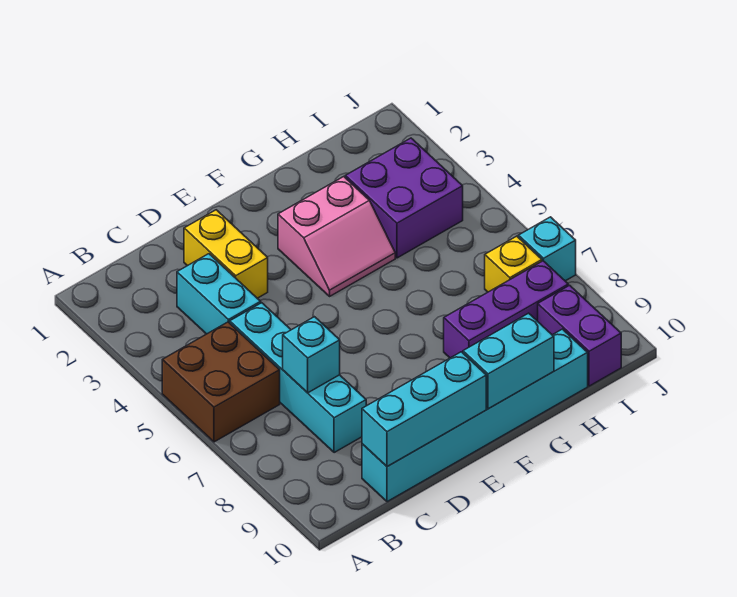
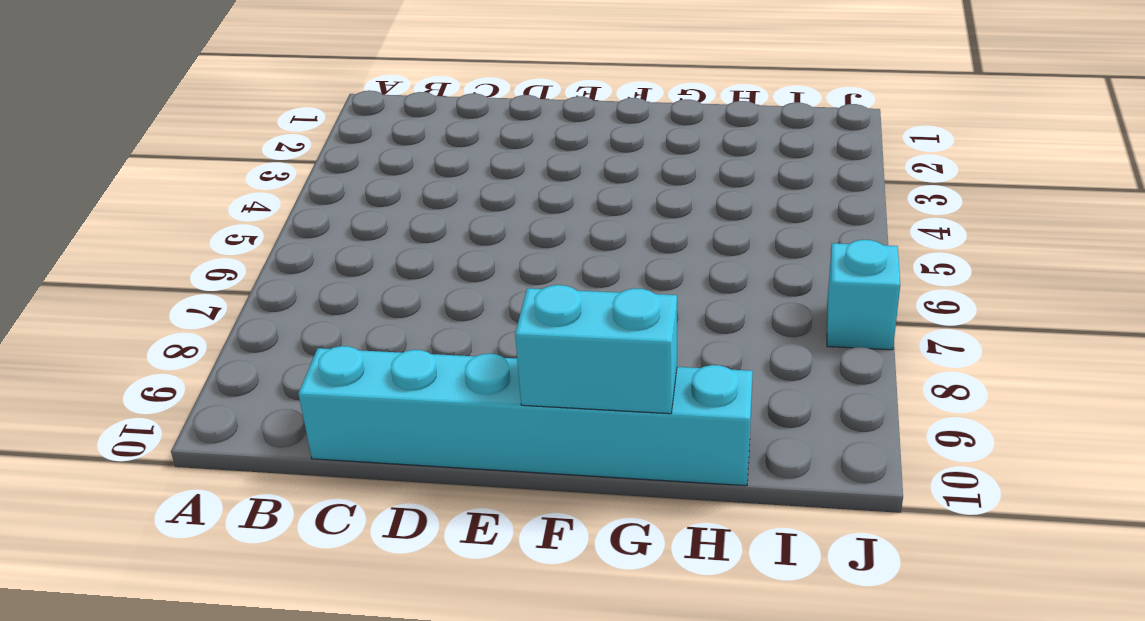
none -> brown 2x2 brick [162,322,280,442]
none -> cyan 1x2 brick [177,254,261,334]
none -> cyan 1x4 brick [230,303,366,453]

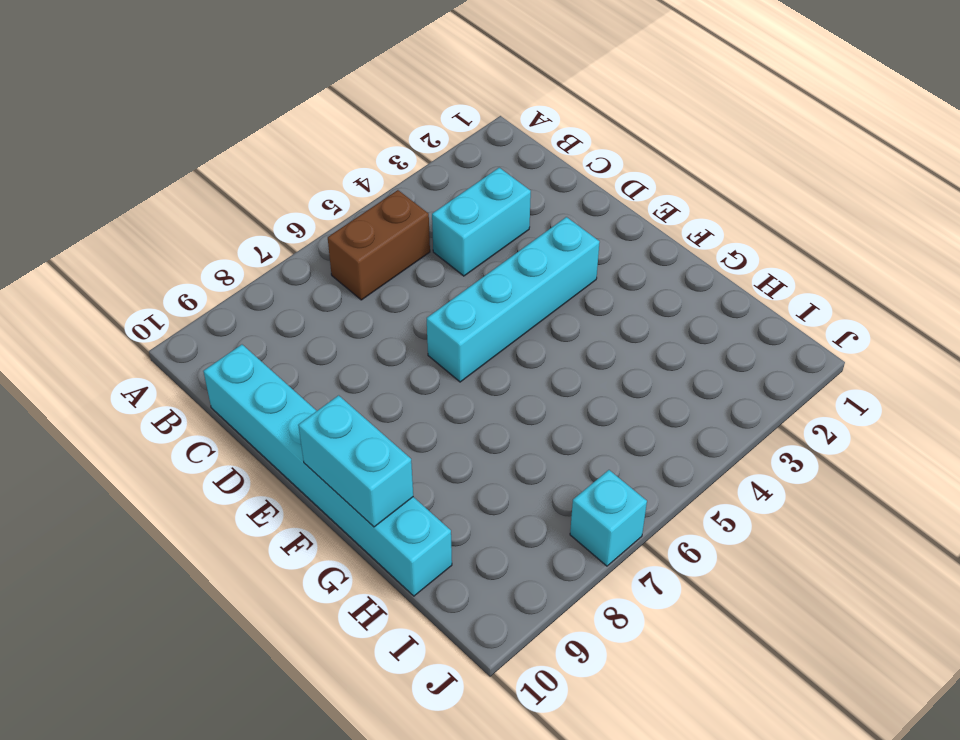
brown 1x2 brick [328,190,430,300] -> brown 2x2 brick [162,322,280,442]
cyan 1x4 brick [427,217,600,382] -> cyan 1x4 brick moved to [230,303,366,453]
none -> yellow 1x2 brick [184,210,268,298]
none -> pink 2x2 slope [278,177,395,296]
none -> purple 1x3 brick [444,261,568,358]

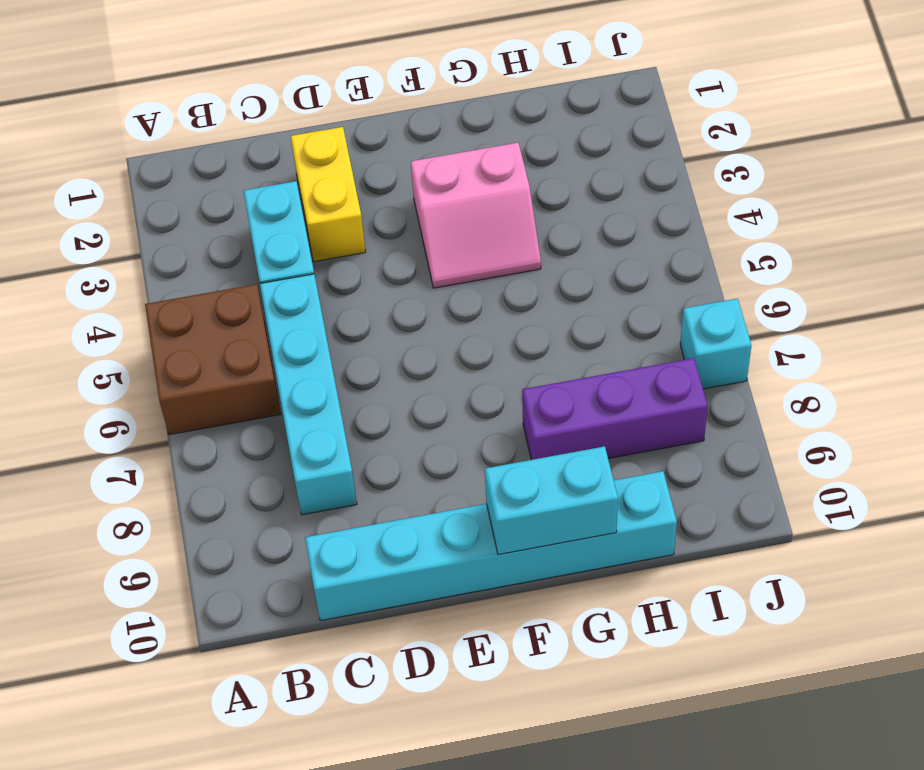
none -> purple 2x2 brick [345,138,463,258]
none -> yellow 1x1 brick [485,236,542,292]
none -> purple 1x2 brick [538,285,621,386]

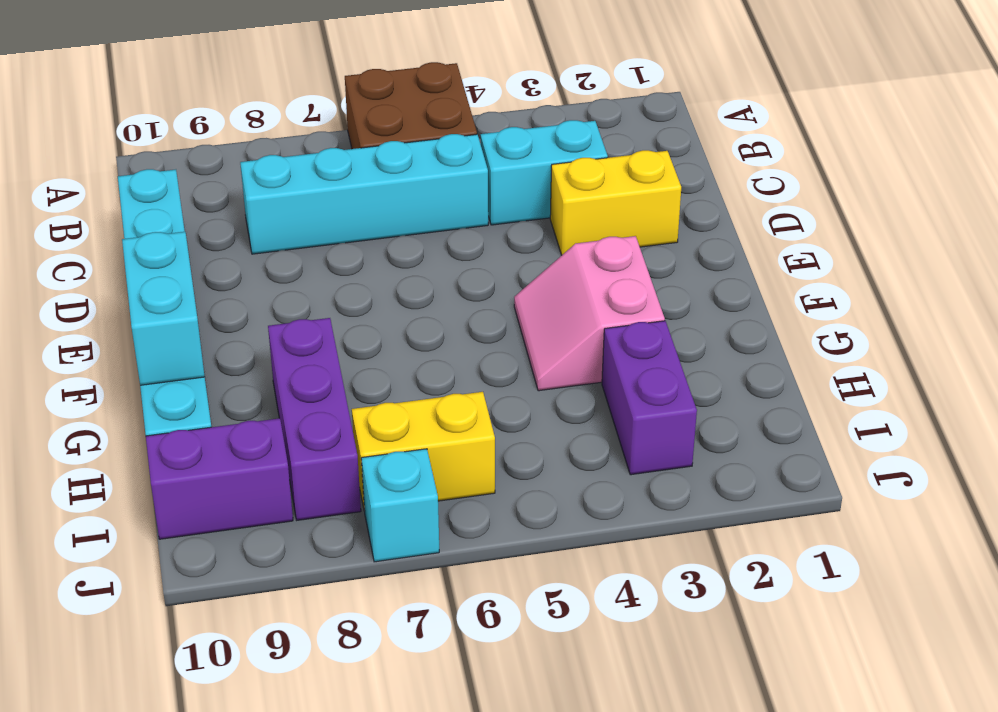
purple 1x2 brick [602,321,697,475] -> purple 2x2 brick [345,138,463,258]
yellow 1x2 brick [352,392,495,508] -> yellow 1x1 brick [485,236,542,292]
none -> cyan 1x1 brick [283,317,340,393]
none -> cyan 1x3 brick [362,352,486,467]

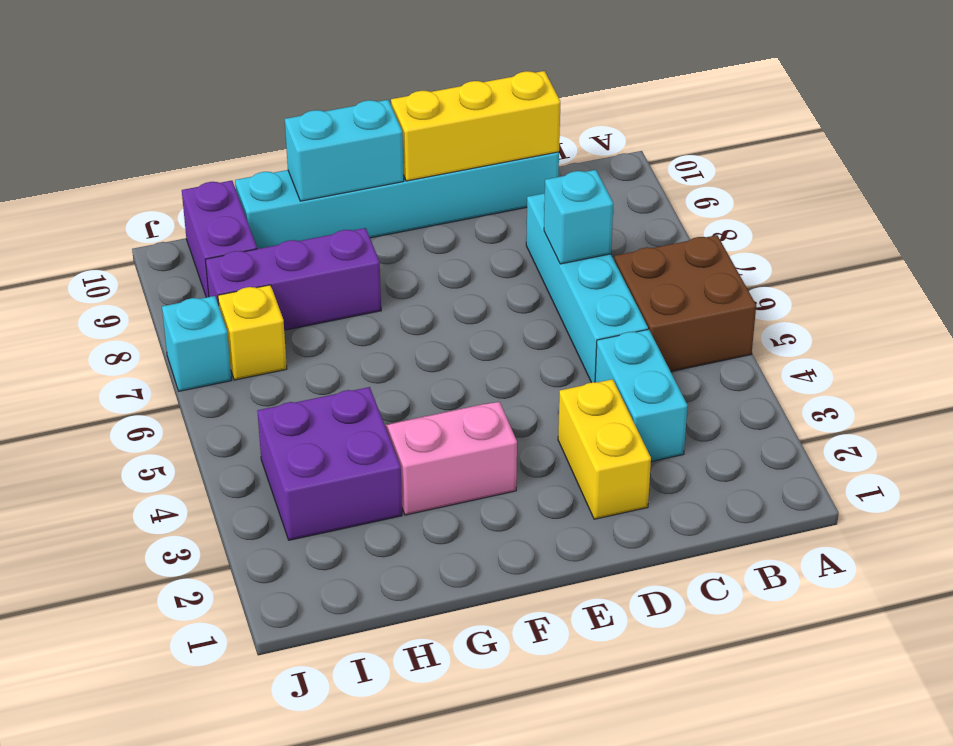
yellow 1x3 brick [391,71,560,181] -> cyan 1x3 brick [362,352,486,467]

